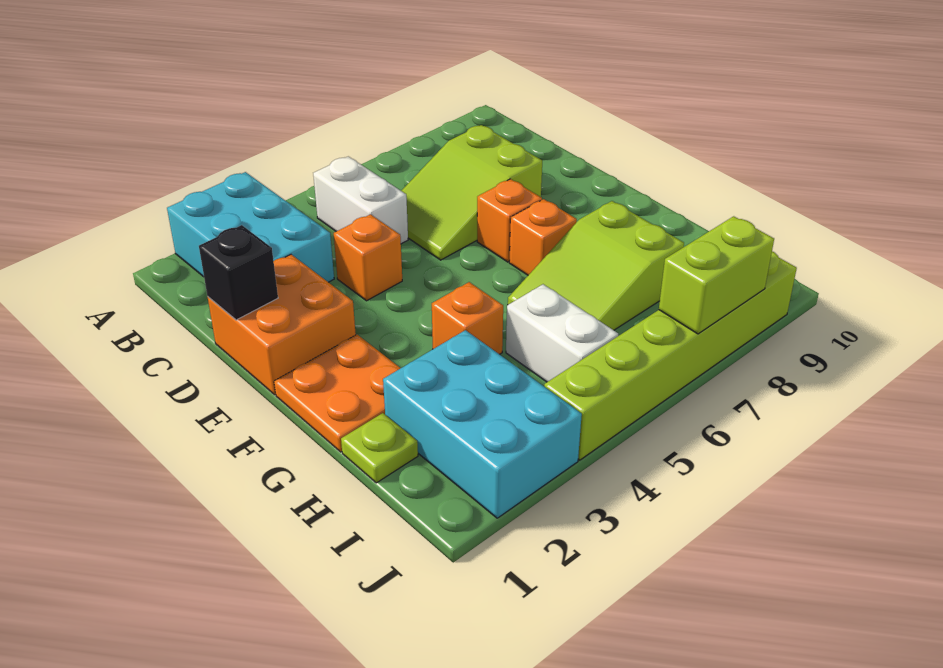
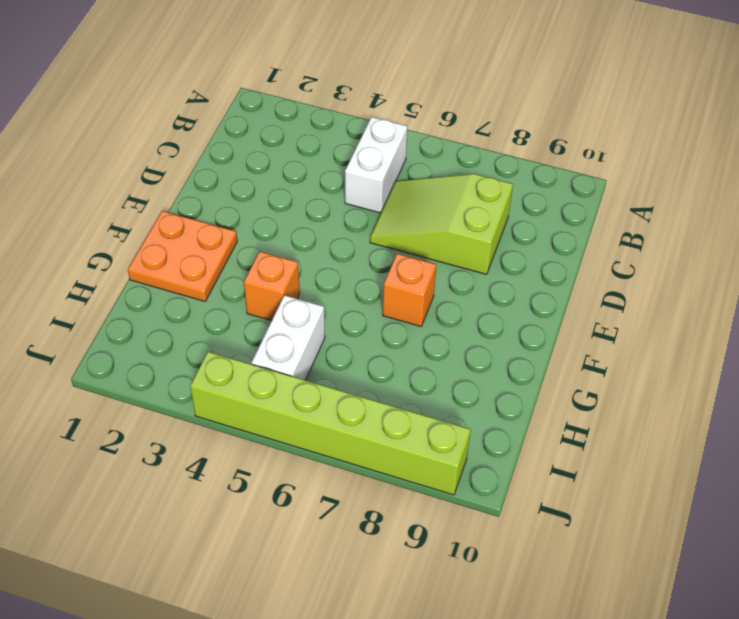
none -> cyan 2x3 brick [167,172,334,282]
none -> orange 2x2 brick [208,254,356,395]
none -> orange 1x1 brick [334,214,402,301]

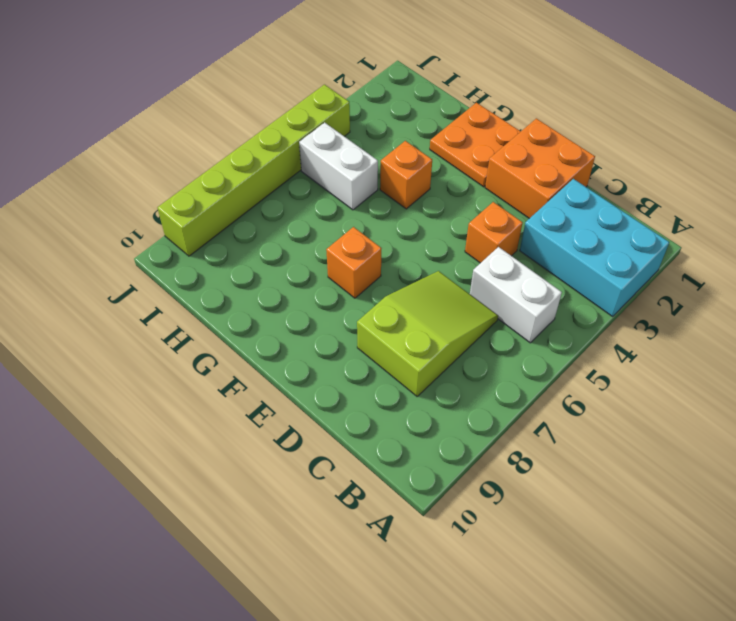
none -> orange 1x1 brick [477,179,542,262]
none -> lime 2x3 slope [508,201,684,330]
none -> lime 1x1 plate [341,413,418,483]

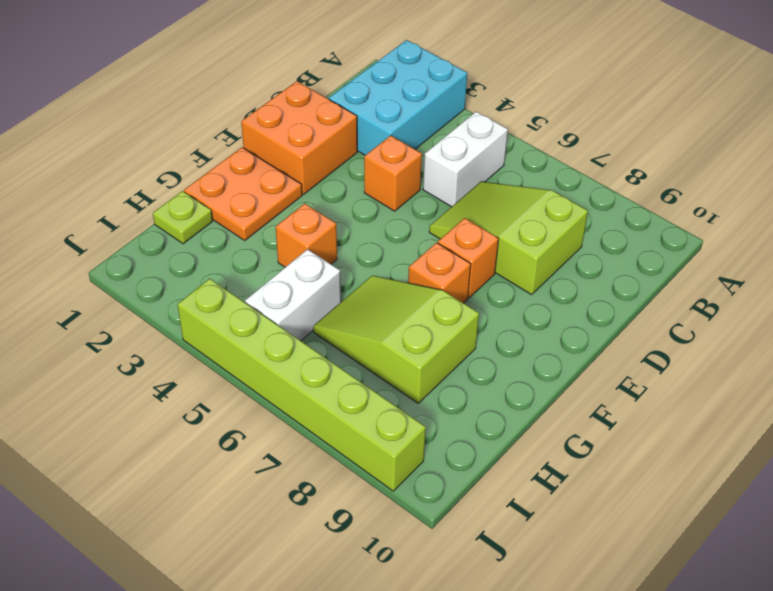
none -> cyan 2x3 brick [383,330,582,518]
none -> black 1x1 brick [199,225,278,320]
none -> lime 1x2 brick [659,216,774,334]

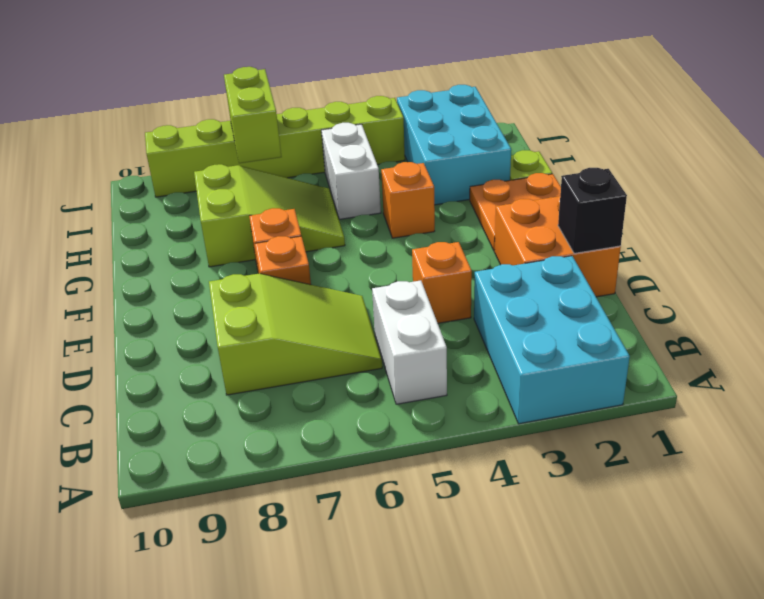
lime 1x2 brick [224,67,282,163] -> lime 1x2 brick turned to [659,216,774,334]

